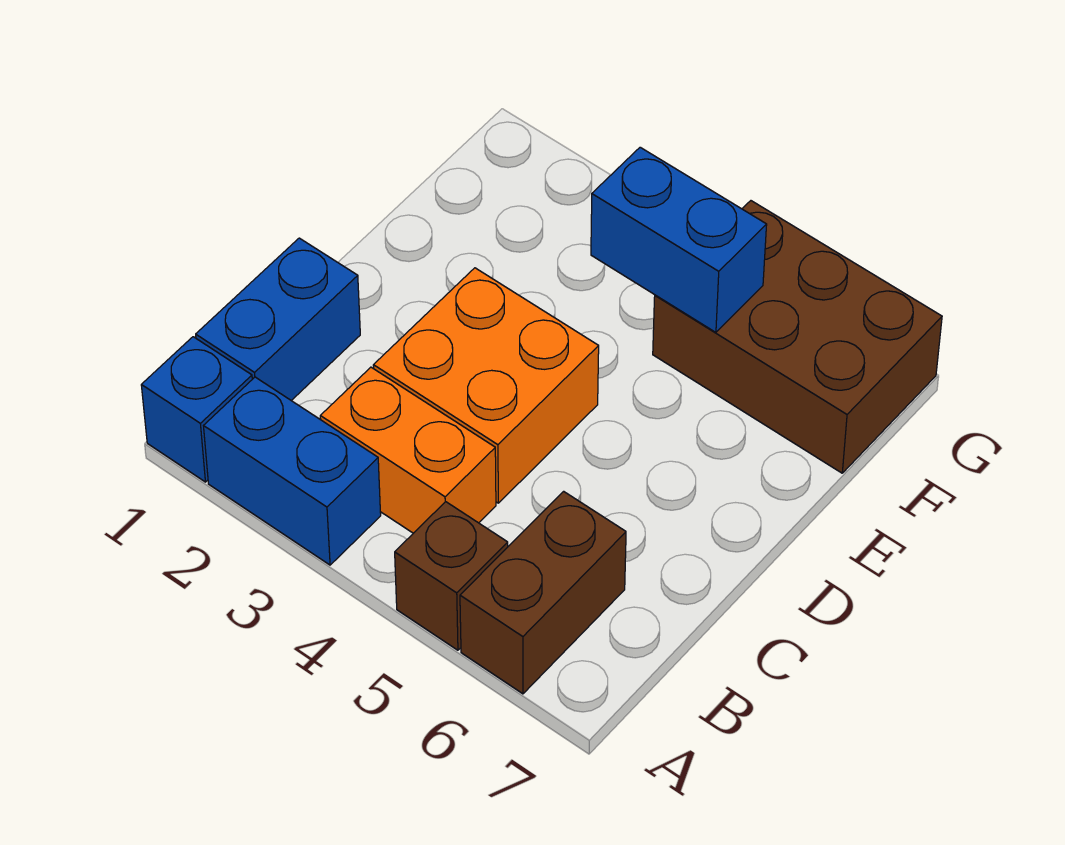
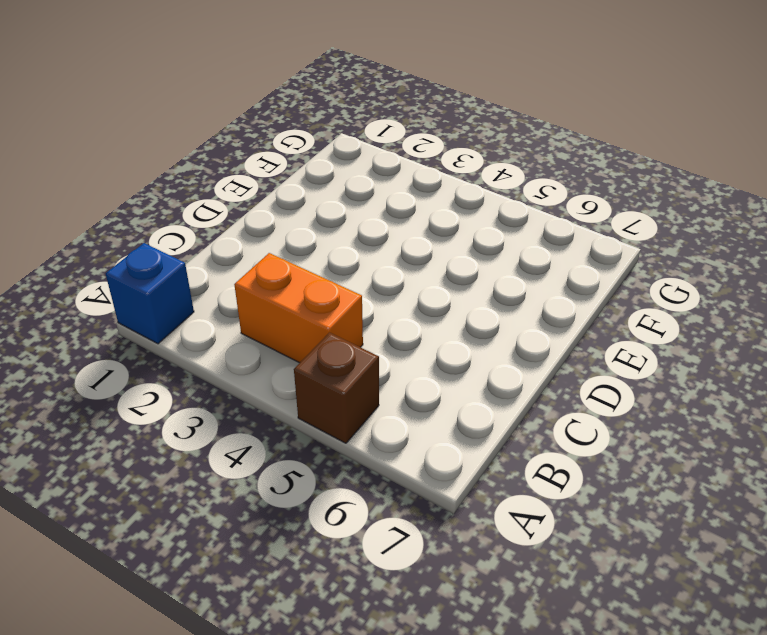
none -> blue 1x2 brick [204,377,381,565]
none -> brown 1x2 brick [460,491,626,694]

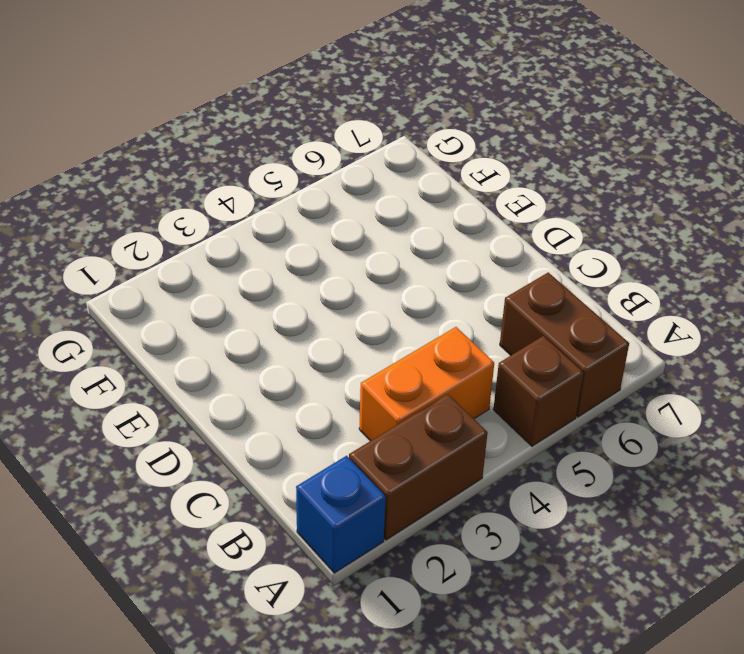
brown 1x2 brick [349,394,488,540] -> blue 1x2 brick [204,377,381,565]
none -> blue 1x2 brick [196,238,360,401]
none -> orange 2x2 brick [373,268,599,503]

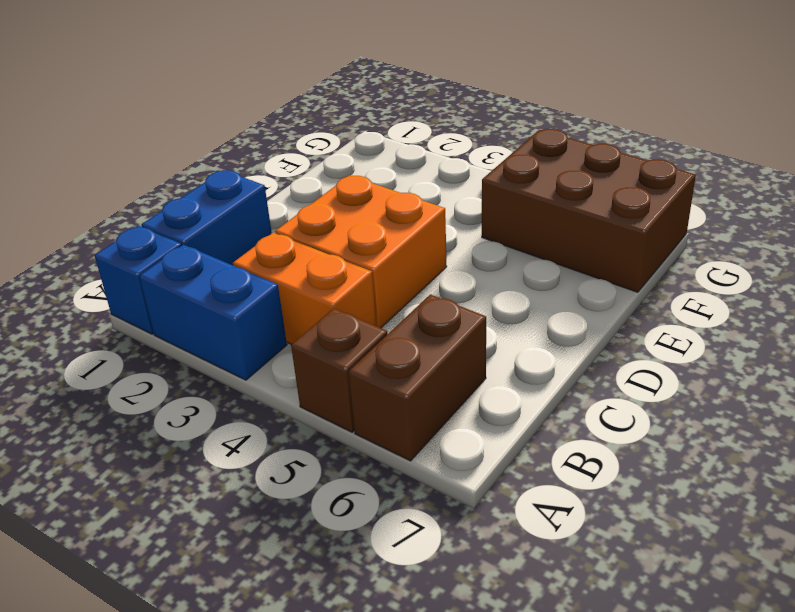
none -> blue 1x2 brick [591,147,767,332]

